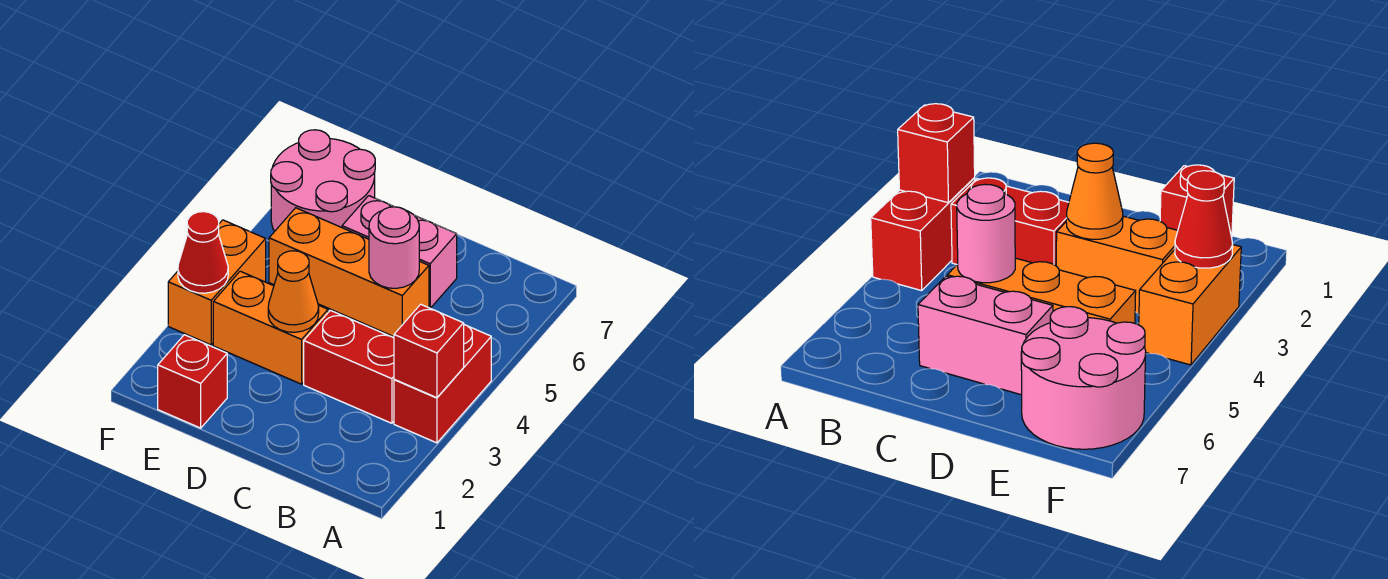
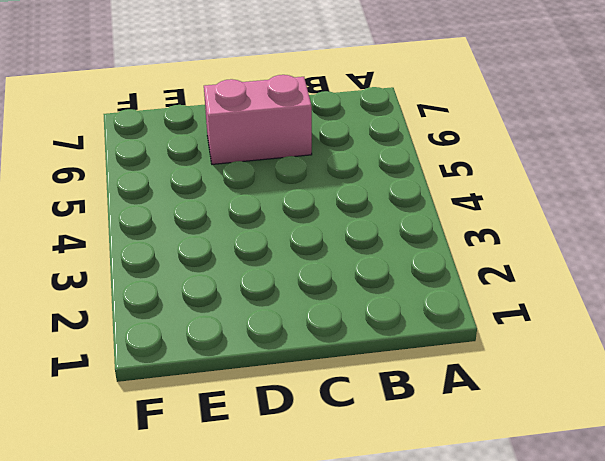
none -> red 1x2 brick [394,325,491,443]
none -> red 1x2 brick [304,310,394,423]
none -> orange 1x3 brick [269,208,429,337]

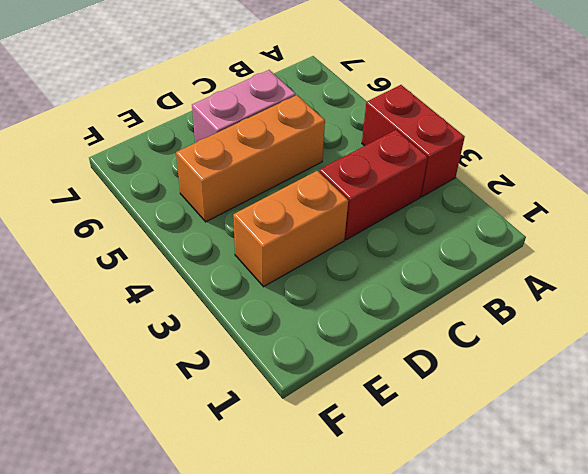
none -> red 1x1 brick [158,335,227,428]
none -> pink 2x2 round brick [271,130,375,232]
none -> orange 1x2 brick [168,220,266,345]

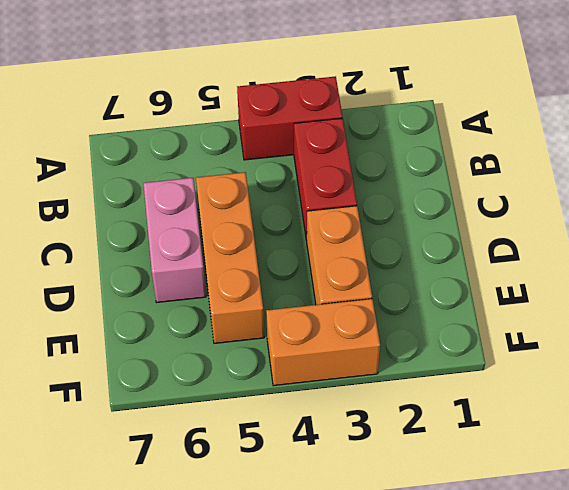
none -> red 1x1 brick [158,335,227,428]
none -> pink 2x2 round brick [271,130,375,232]
none -> red 1x1 brick [394,304,464,398]

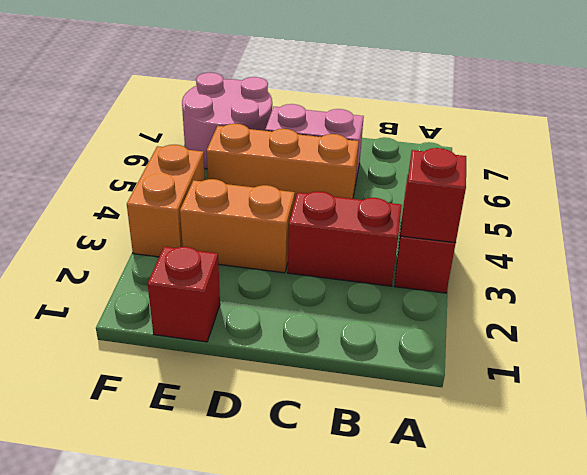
none -> pink 1x1 round brick [369,207,419,288]
none -> orange 1x1 cone [268,251,319,332]
none -> red 1x1 cone [178,212,228,293]

